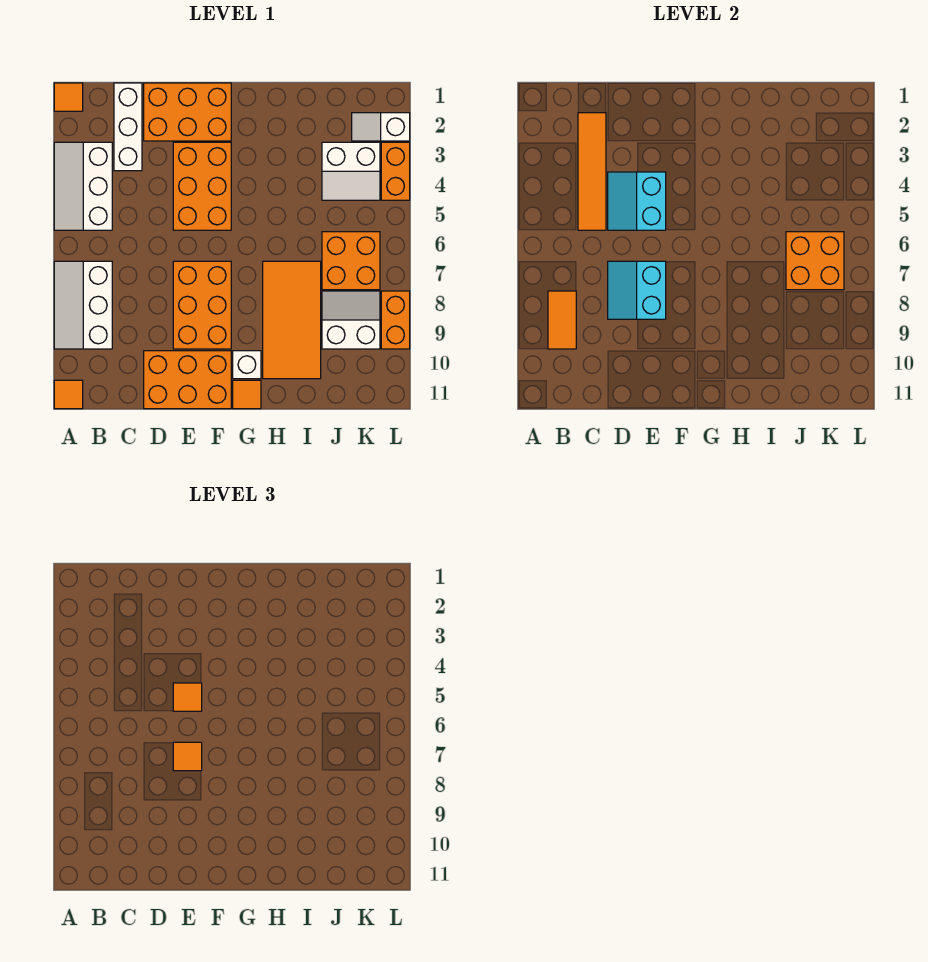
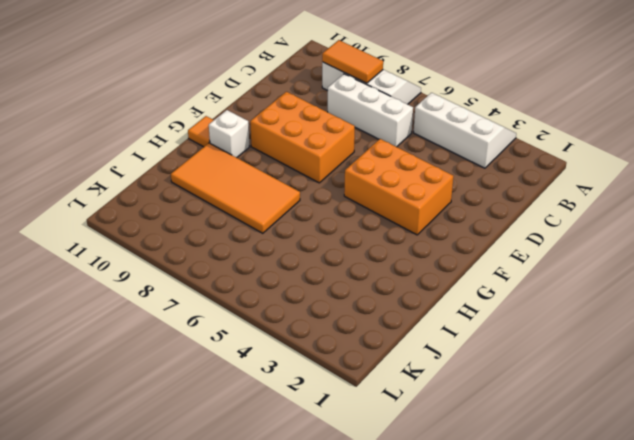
white 1x3 brick [328,74,413,147] -> white 1x3 brick moved to [114,83,142,171]
none -> orange 1x1 tile [54,83,83,111]
none -> orange 1x1 tile [54,380,83,409]
none -> orange 2x3 brick [144,83,231,141]

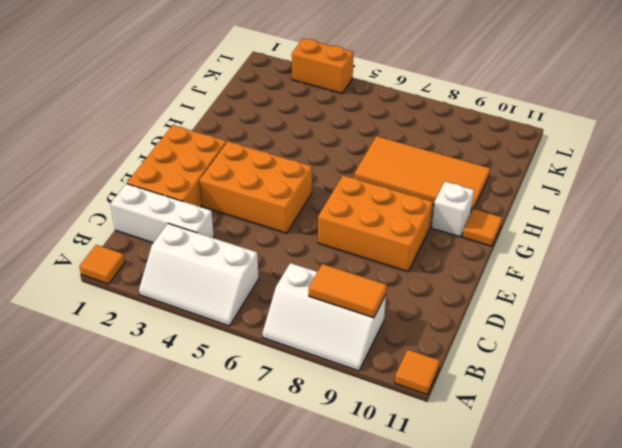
none -> orange 2x3 brick [144,351,231,409]
none -> white 2x2 slope [322,142,380,200]
none -> orange 2x2 brick [322,232,380,290]

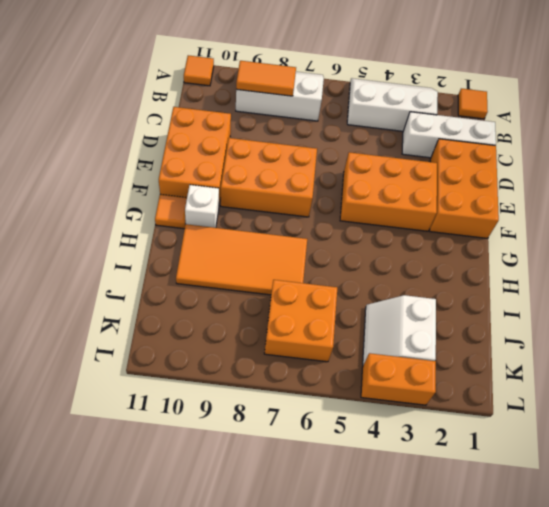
none -> white 2x2 slope [322,291,380,349]
none -> white 1x2 slope [352,113,410,141]
none -> orange 1x2 brick [381,291,410,349]

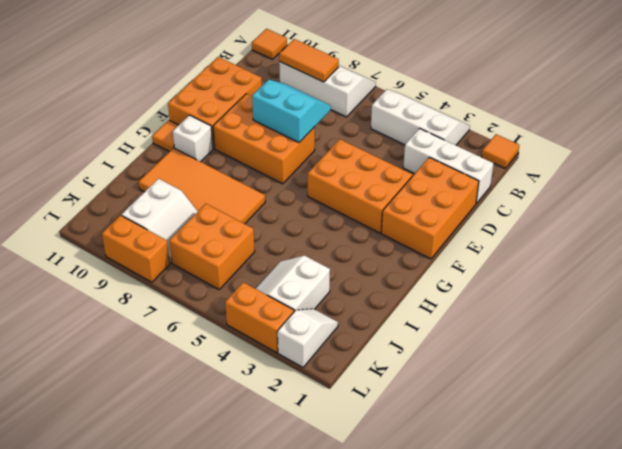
none -> orange 1x4 tile [578,113,606,230]
none -> cyan 2x2 slope [608,172,666,230]
none -> orange 2x2 brick [786,232,844,290]

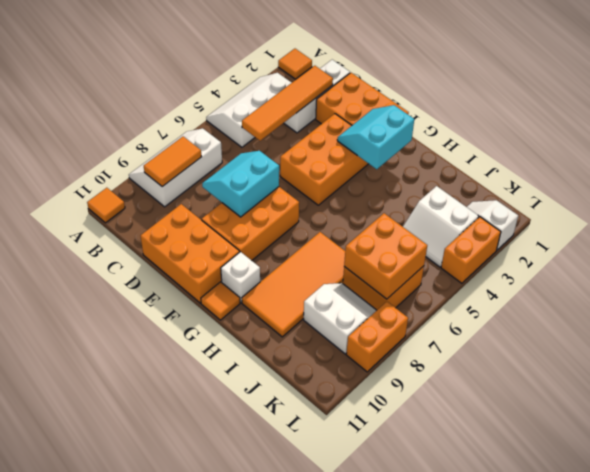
cyan 2x2 slope [337,105,414,169] -> cyan 2x2 slope moved to [608,172,666,230]
none -> orange 1x1 tile [173,683,202,711]
none -> orange 1x1 tile [173,742,202,771]

